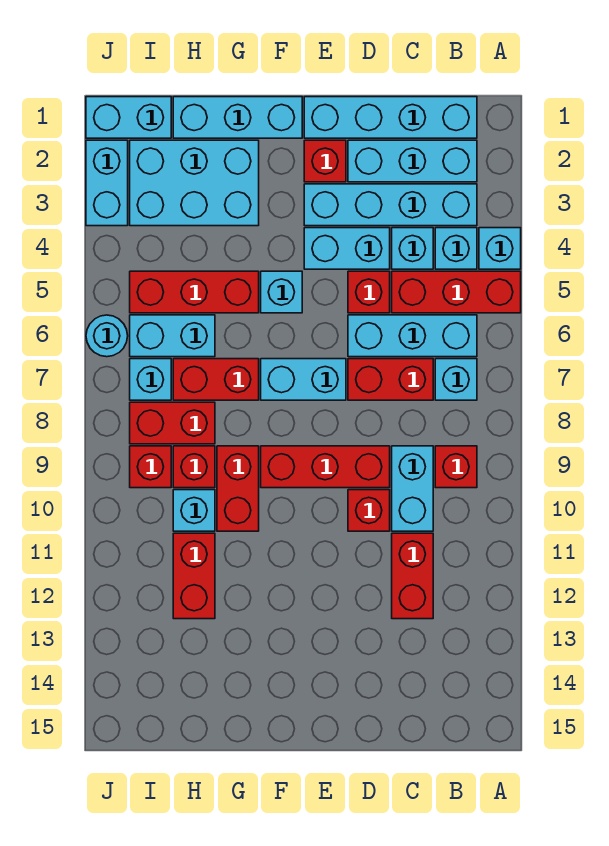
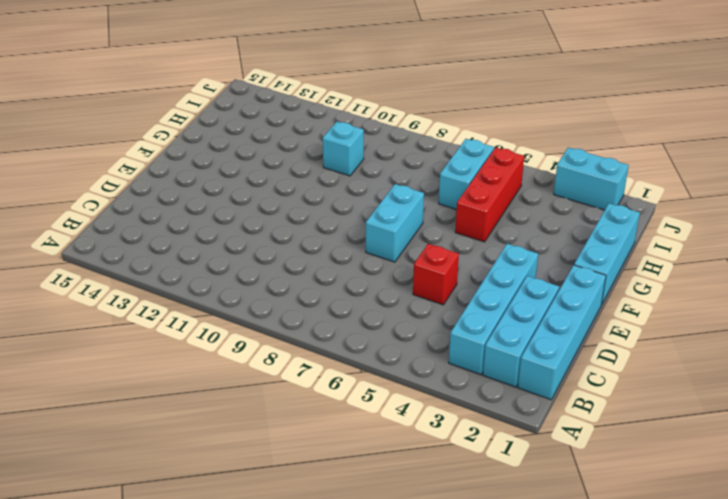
none -> cyan 1x1 brick [479,228,521,269]
none -> red 1x3 brick [392,271,521,313]
none -> cyan 1x1 brick [435,228,477,269]
none -> cyan 1x3 brick [348,315,477,357]

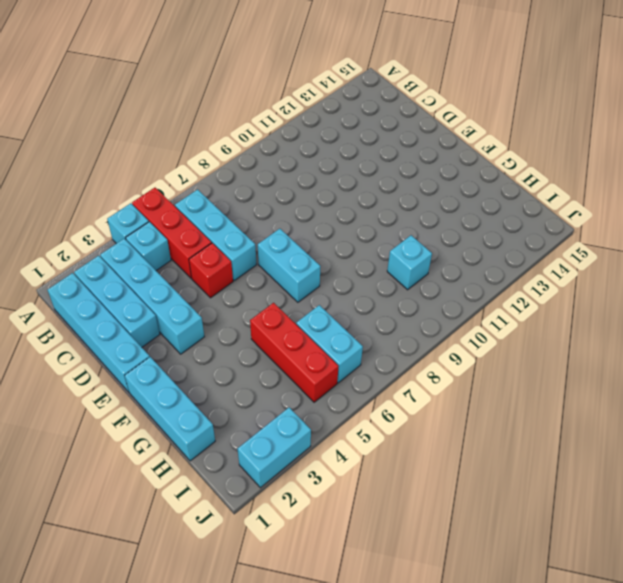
none -> cyan 1x1 brick [435,359,477,400]
none -> red 1x1 brick [435,446,477,488]
none -> cyan 1x1 brick [392,228,433,269]
none -> red 1x2 brick [348,359,433,400]

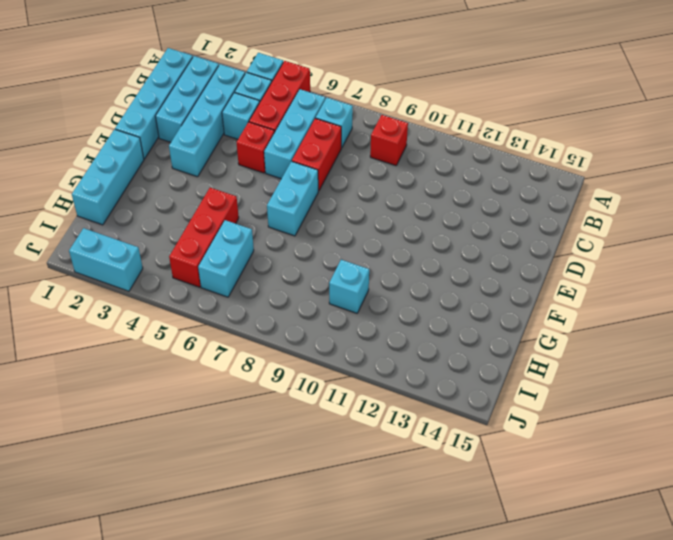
none -> cyan 1x2 brick [392,446,433,531]
none -> red 1x2 brick [392,533,433,619]
none -> cyan 1x2 brick [304,228,390,269]
none -> red 1x3 brick [261,446,390,488]

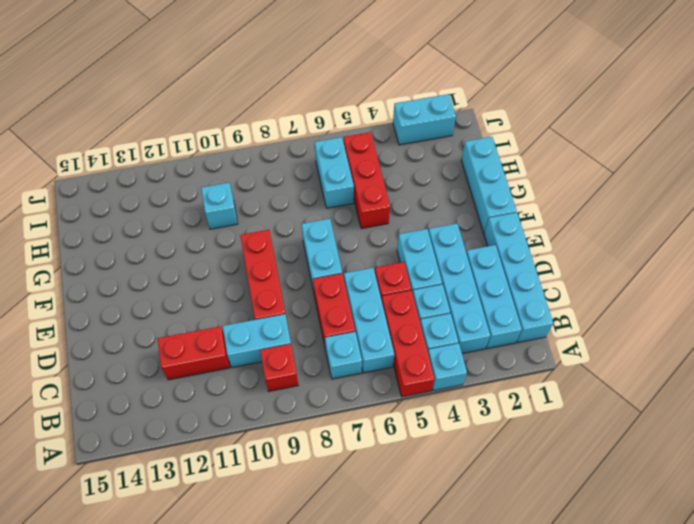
none -> red 1x1 brick [348,490,390,531]
none -> red 1x1 brick [304,140,346,182]
none -> cyan 1x1 brick [261,271,302,313]
none -> cyan 2x3 brick [130,140,259,226]

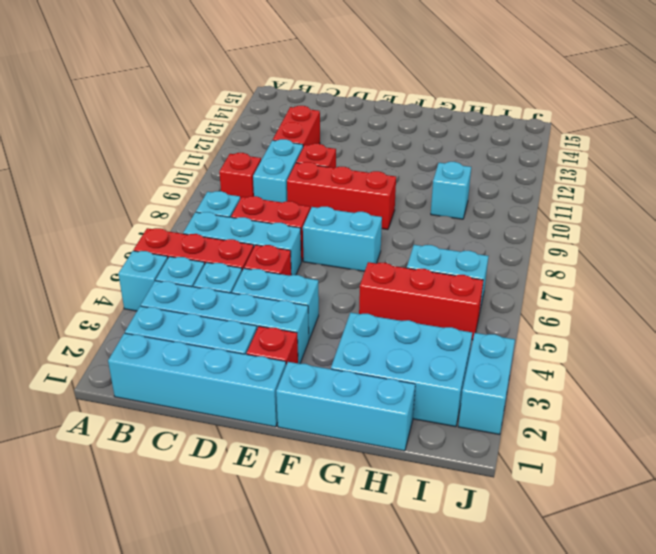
none -> cyan 1x1 brick [261,271,302,313]
none -> red 1x2 brick [173,359,259,400]
none -> red 1x2 brick [217,446,259,531]
none -> red 1x2 brick [130,402,215,444]

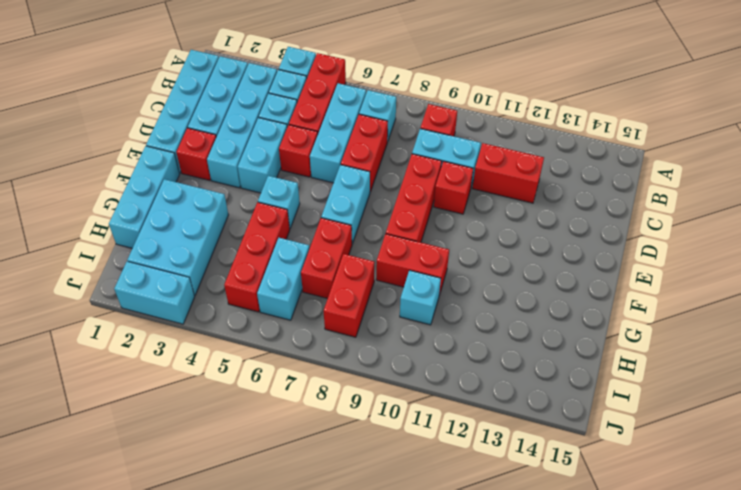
none -> red 1x1 brick [173,446,215,488]
none -> red 1x2 brick [173,533,215,619]
none -> cyan 1x2 brick [86,97,171,138]
none -> cyan 1x1 brick [130,359,171,400]

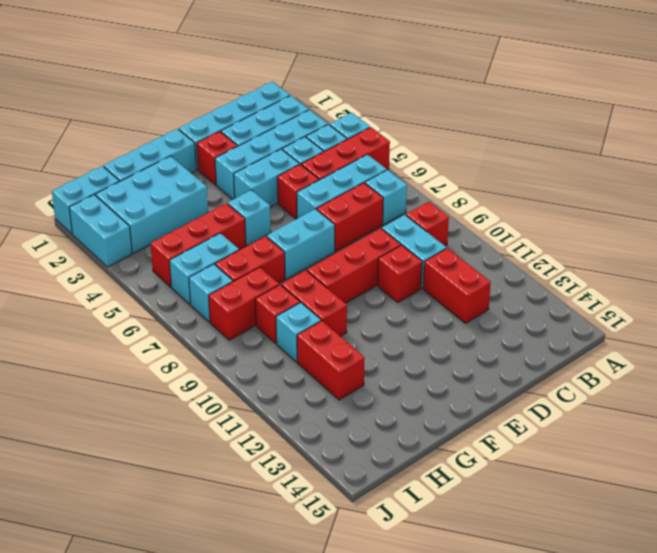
none -> red 1x1 brick [130,446,171,488]
none -> cyan 1x1 round brick [86,315,128,357]

